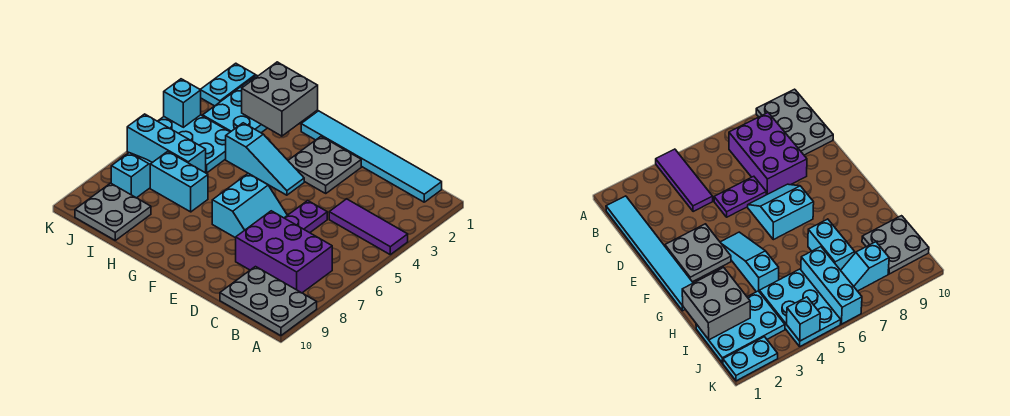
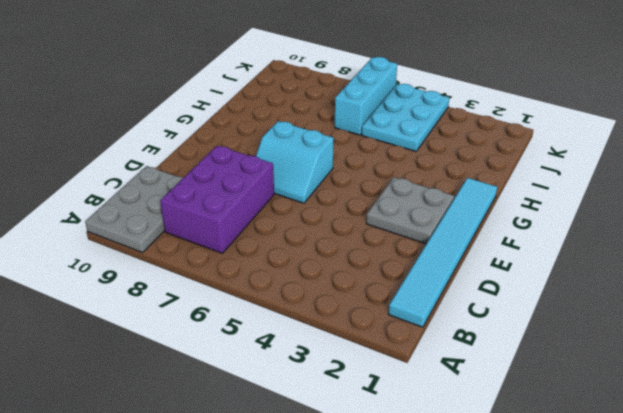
none -> purple 1x3 tile [329,199,408,255]
none -> purple 1x2 plate [285,201,327,233]
none -> cyan 1x3 slope [226,123,304,195]

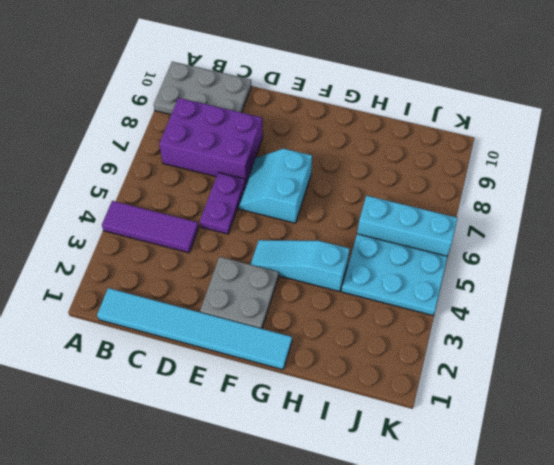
none -> cyan 1x2 brick [150,151,208,212]
none -> cyan 2x3 plate [203,75,267,133]
none -> grey 2x2 plate [75,183,151,240]

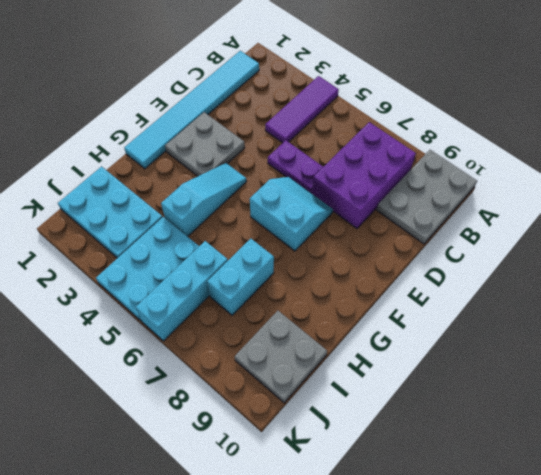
none -> cyan 1x2 slope [111,153,152,198]
none -> cyan 1x2 plate [200,63,255,106]
none -> grey 2x2 brick [242,62,318,136]

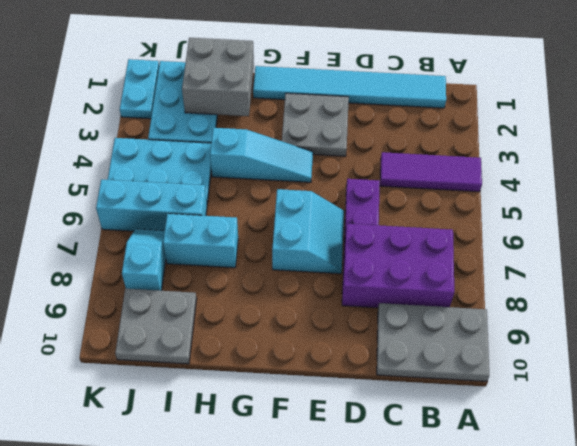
none -> cyan 1x1 brick [164,79,201,127]

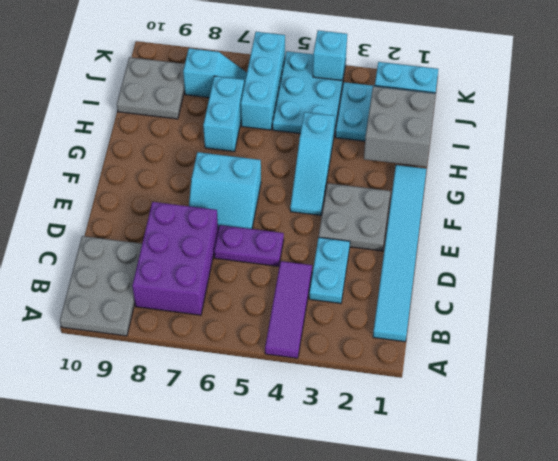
cyan 1x2 plate [309,237,350,303] -> none

